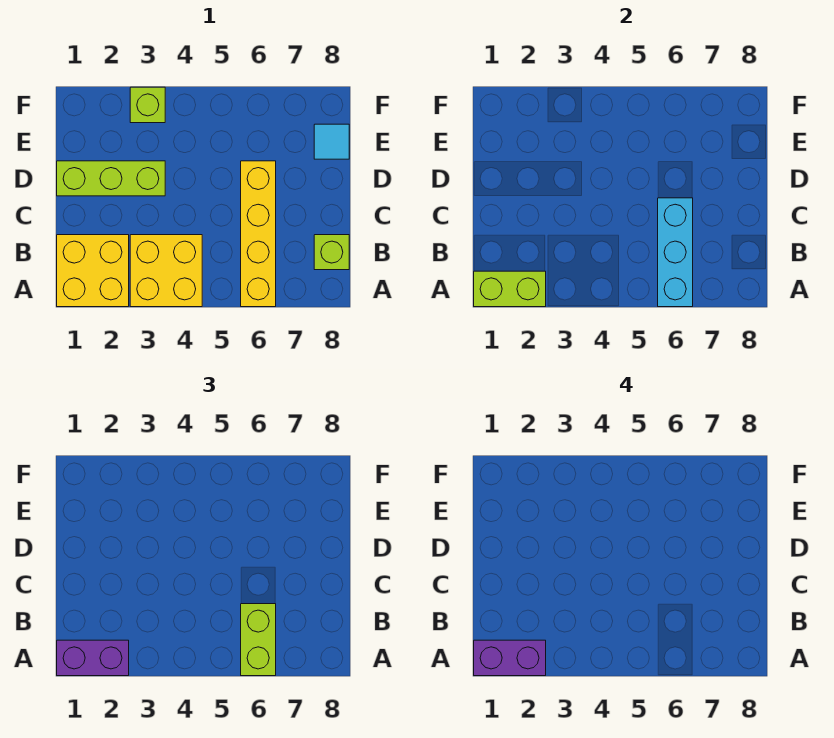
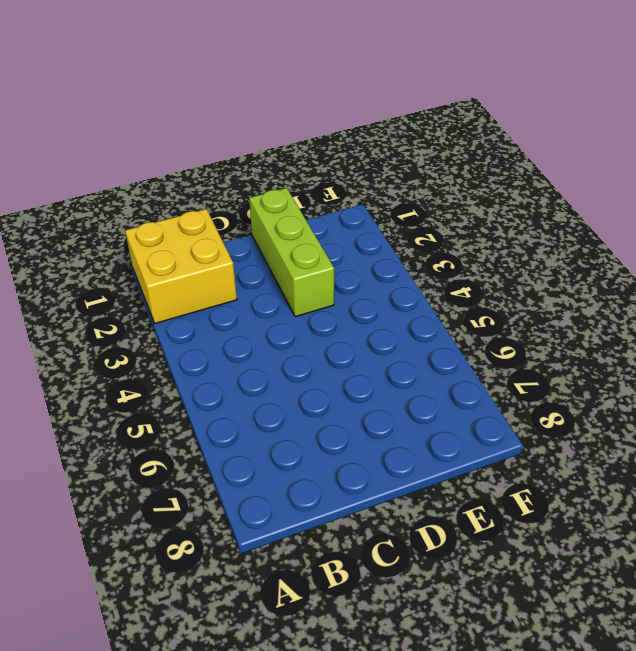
none -> yellow 2x2 brick [130,235,202,307]
none -> yellow 1x4 brick [241,161,276,307]
none -> lime 1x1 brick [314,235,349,270]

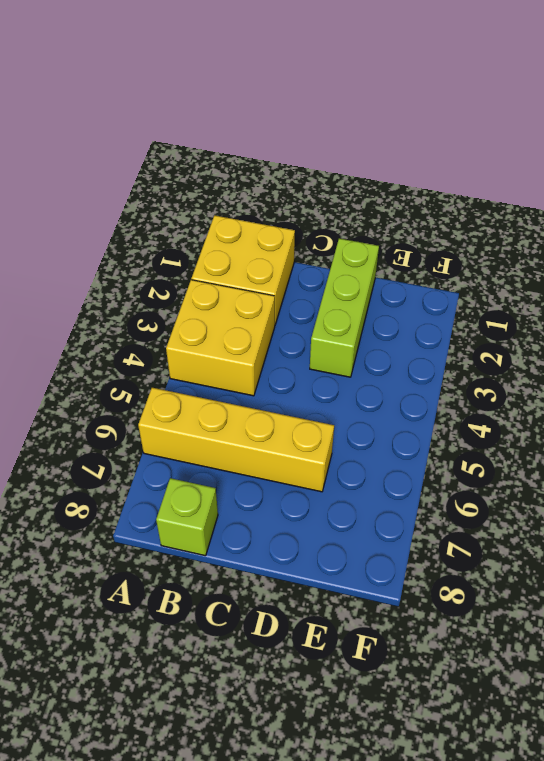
none -> cyan 1x1 tile [314,124,349,159]
none -> lime 1x1 brick [130,87,165,123]
none -> lime 1x2 brick [474,271,546,307]

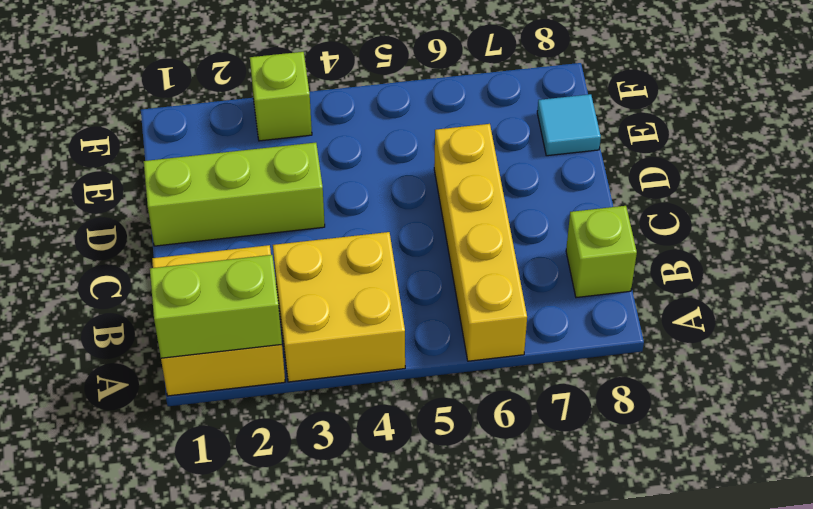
none -> cyan 1x3 brick [658,198,693,307]
none -> purple 1x2 brick [57,640,129,676]
none -> lime 1x2 brick [241,604,276,676]

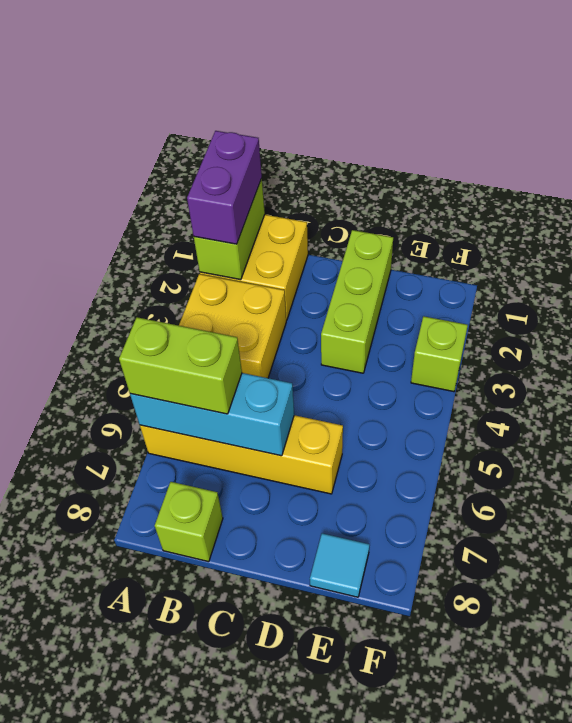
none -> purple 1x2 brick [474,640,546,676]

